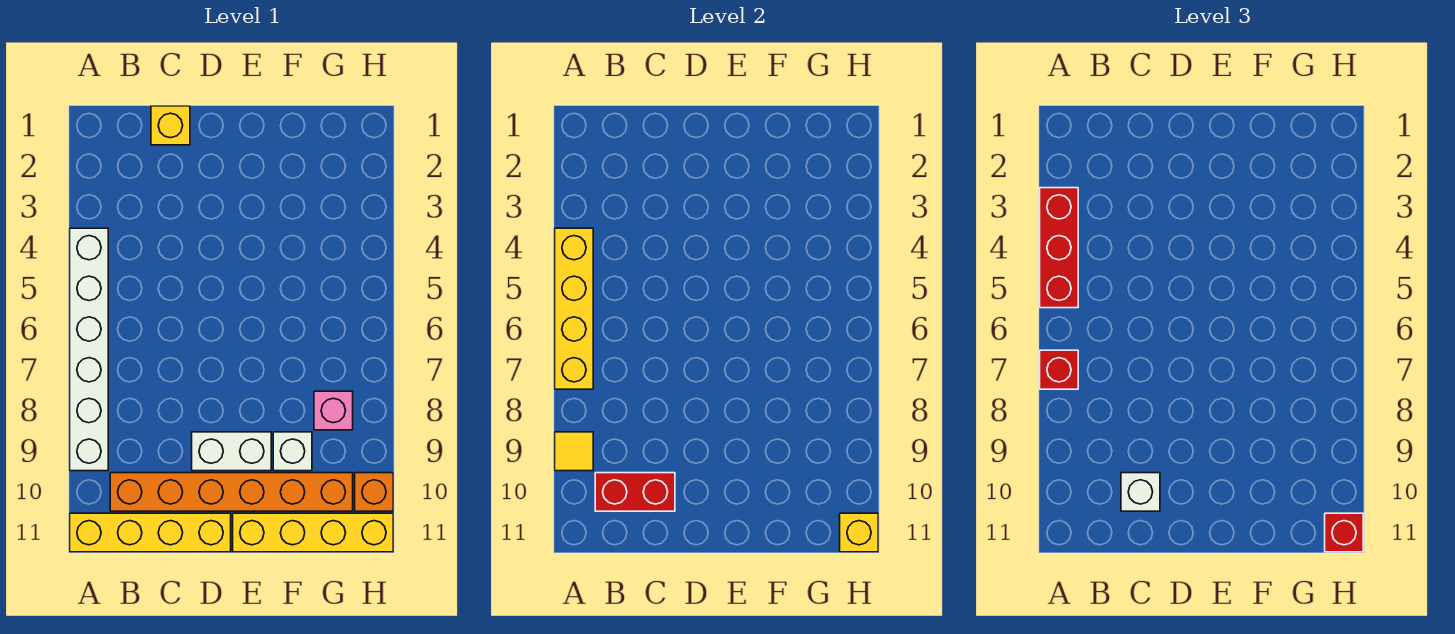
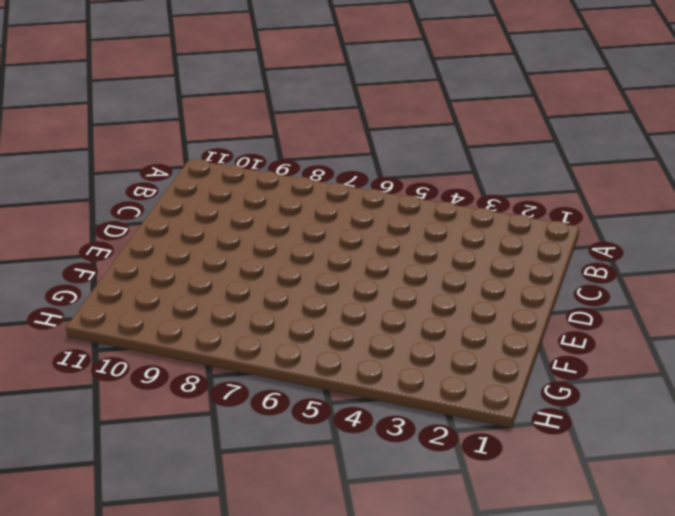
none -> white 1x6 brick [70,228,108,471]
none -> yellow 1x4 brick [70,513,231,552]
none -> orange 1x6 brick [110,473,353,511]

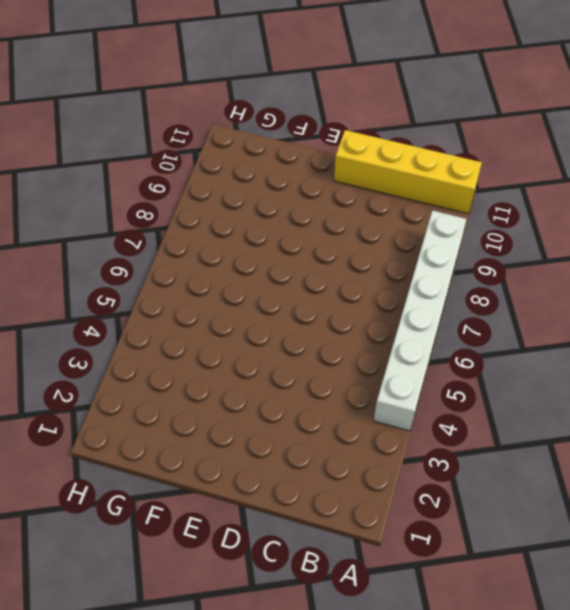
none -> orange 1x6 brick [110,473,353,511]
none -> yellow 1x1 brick [151,106,190,145]
none -> white 1x2 brick [192,432,271,471]

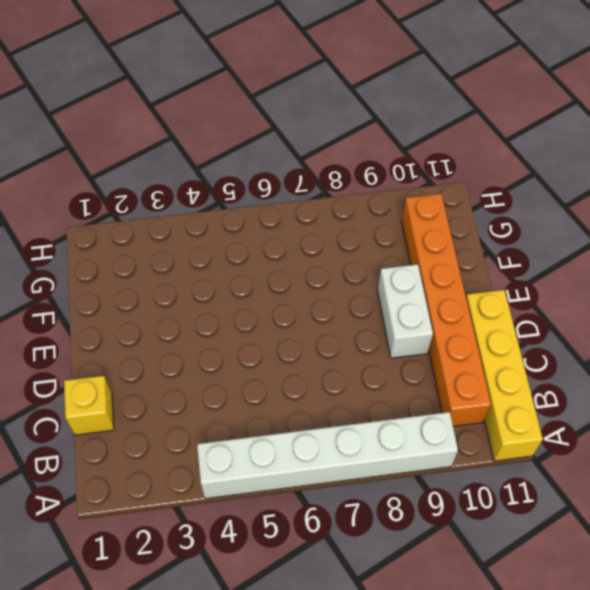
none -> yellow 1x4 brick [233,513,393,552]
none -> white 1x1 brick [273,432,312,471]
none -> pink 1x1 brick [314,391,353,430]

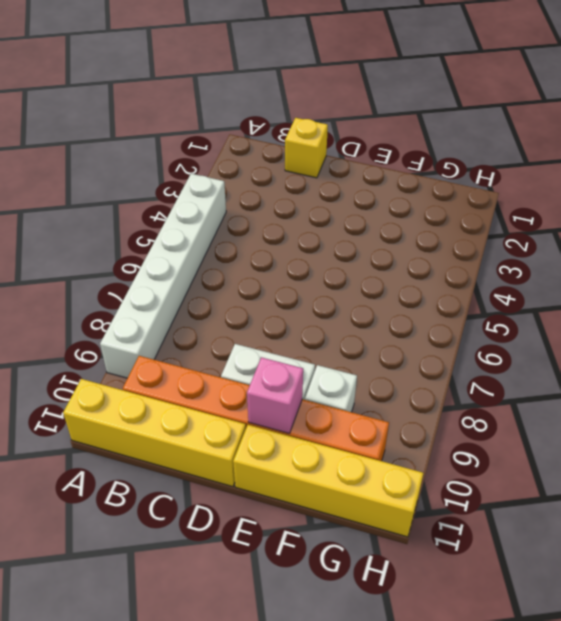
pink 1x1 brick [247,357,303,434] -> pink 1x1 brick moved to [314,391,353,430]
none -> orange 1x1 brick [355,473,393,511]
none -> yellow 1x4 brick [555,228,593,389]
none -> yellow 1x1 tile [555,432,593,471]

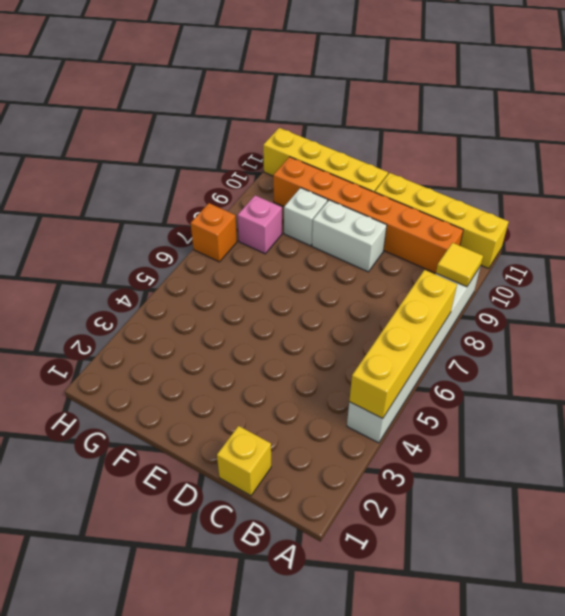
orange 1x1 brick [191,203,237,262] -> orange 1x1 brick moved to [355,473,393,511]
none -> red 1x2 brick [595,473,675,511]
none -> yellow 1x1 brick [840,513,878,552]
none -> red 1x3 brick [1040,188,1078,308]

